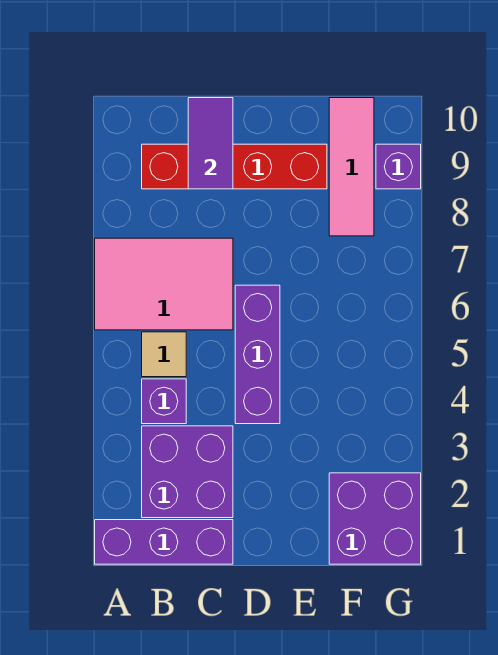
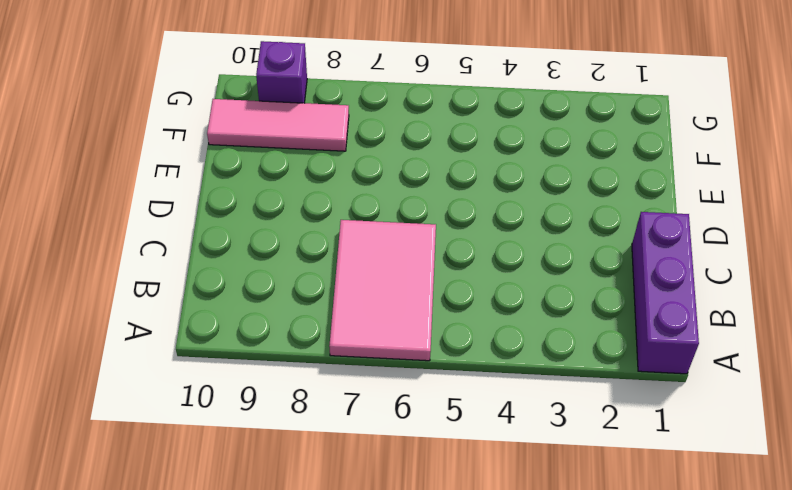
none -> purple 2x2 brick [142,426,233,518]
none -> purple 1x1 brick [142,379,186,424]

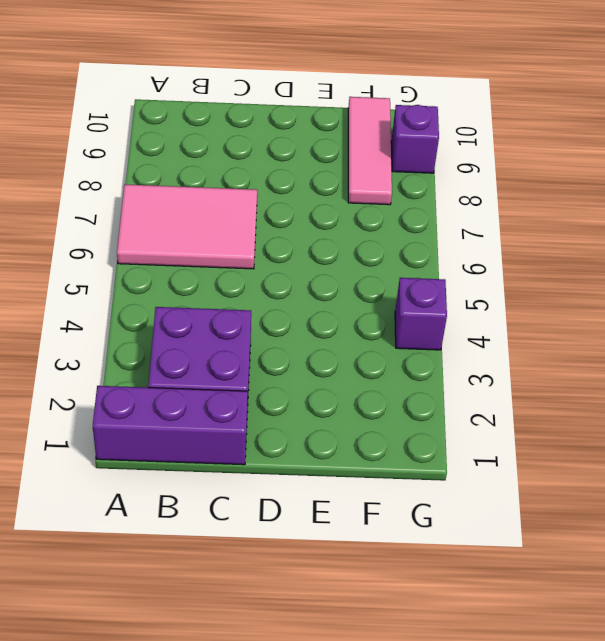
purple 1x1 brick [395,278,447,350] -> purple 1x1 brick moved to [142,379,186,424]
none -> tan 1x1 tile [142,332,186,377]
none -> red 1x4 brick [142,144,327,189]

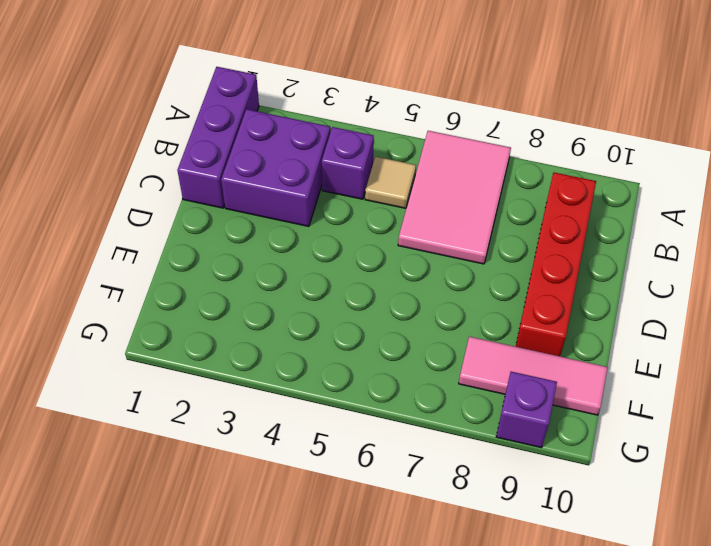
none -> purple 1x3 brick [235,285,280,424]
none -> purple 2x2 brick [329,473,421,564]

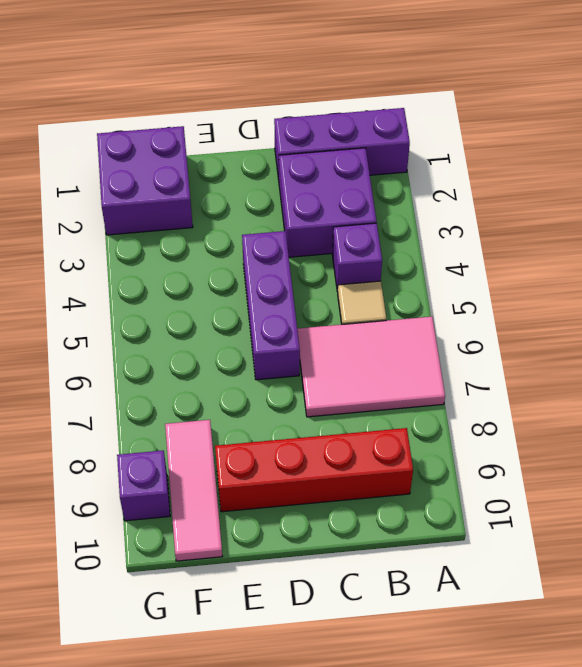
none -> purple 1x2 tile [188,98,233,189]

